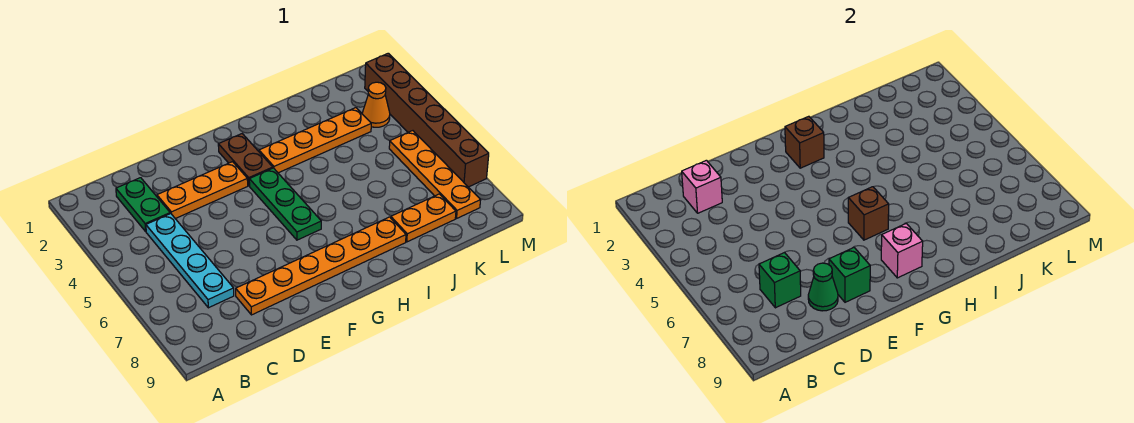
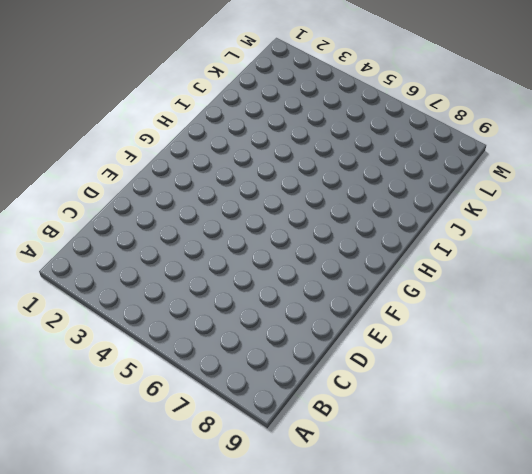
none -> green 1x2 plate [116,178,170,231]
none -> cyan 1x4 plate [146,213,234,308]
none -> orange 1x3 plate [157,162,248,219]

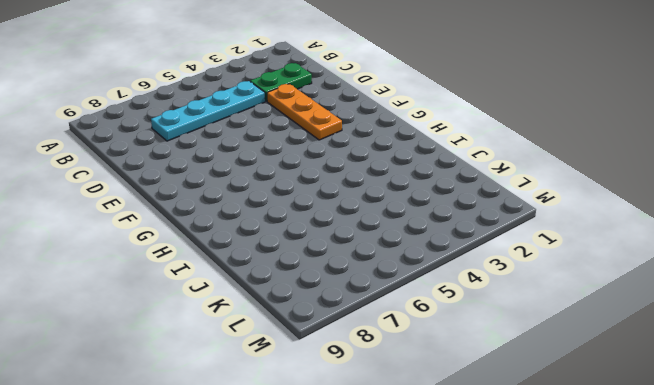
none -> orange 1x6 plate [236,217,406,315]
none -> brown 1x2 plate [218,134,273,186]
none -> green 1x3 plate [249,168,321,240]

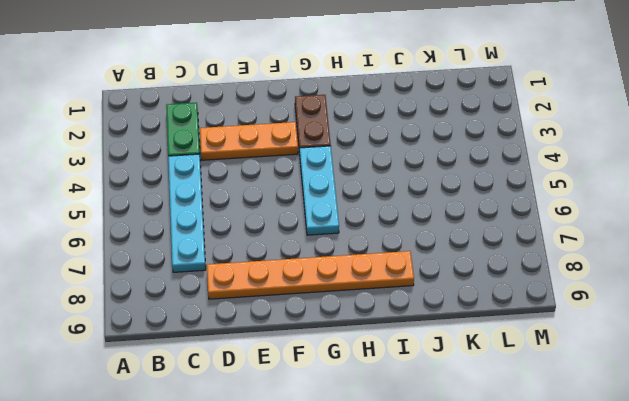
cyan 1x3 plate [300,146,339,235] -> green 1x3 plate [249,168,321,240]
none -> orange 1x4 plate [259,108,371,173]
none -> orange 1x2 plate [391,194,456,242]
none -> orange 1x1 cone [362,82,390,127]

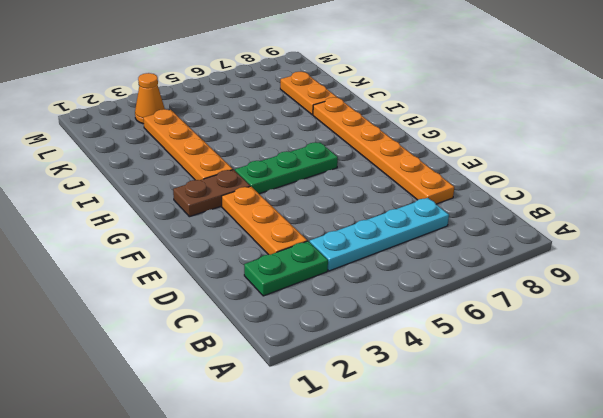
none -> orange 1x4 plate [389,131,481,218]
none -> brown 1x6 brick [365,53,489,187]
none -> pink 1x1 brick [682,160,722,213]

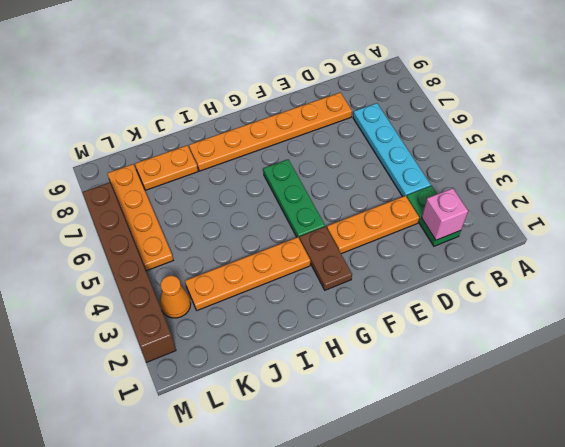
none -> green 1x1 brick [759,252,801,308]
none -> green 1x1 cone [808,263,838,311]
none -> green 1x1 brick [829,248,870,302]

